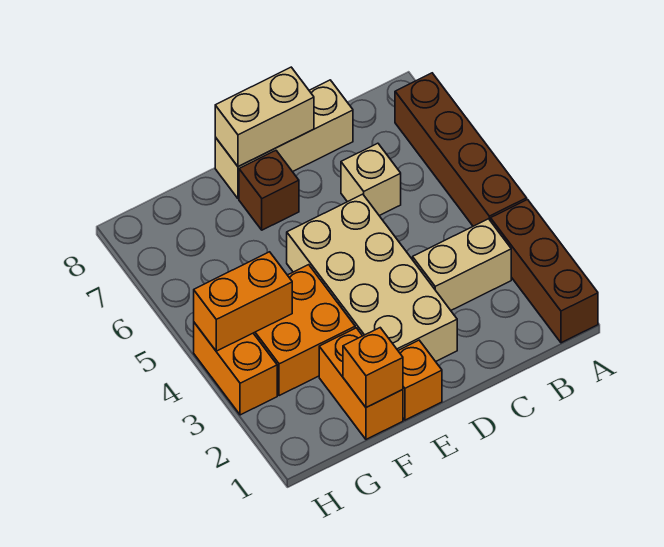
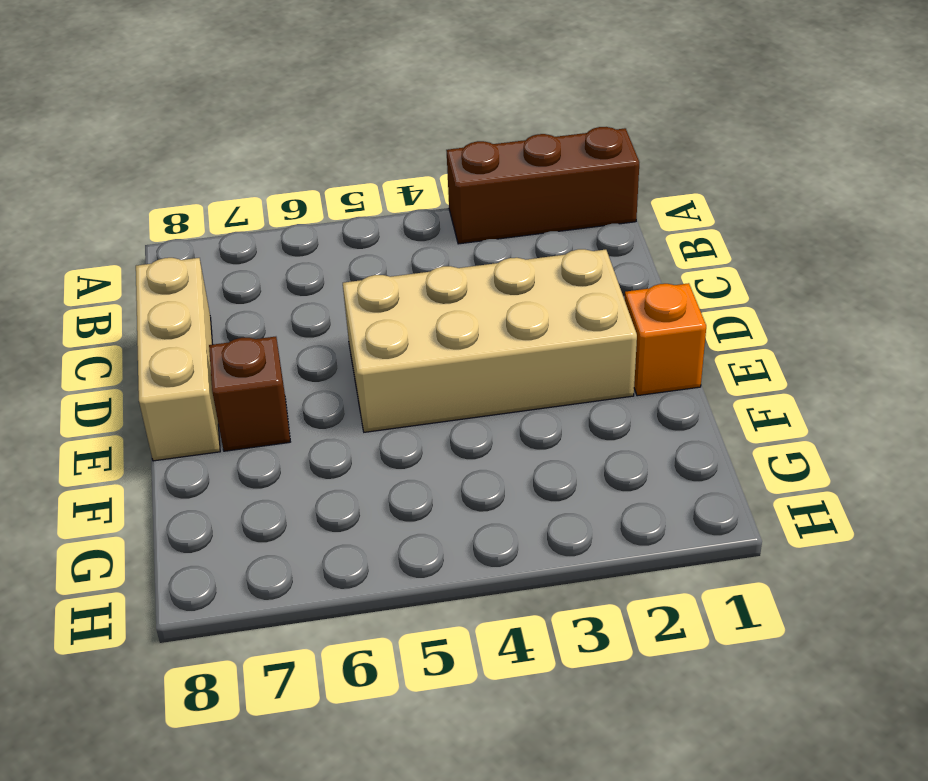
none -> brown 1x4 brick [395,73,527,226]
none -> tan 1x2 brick [413,219,511,310]
none -> tan 1x1 brick [341,143,401,216]

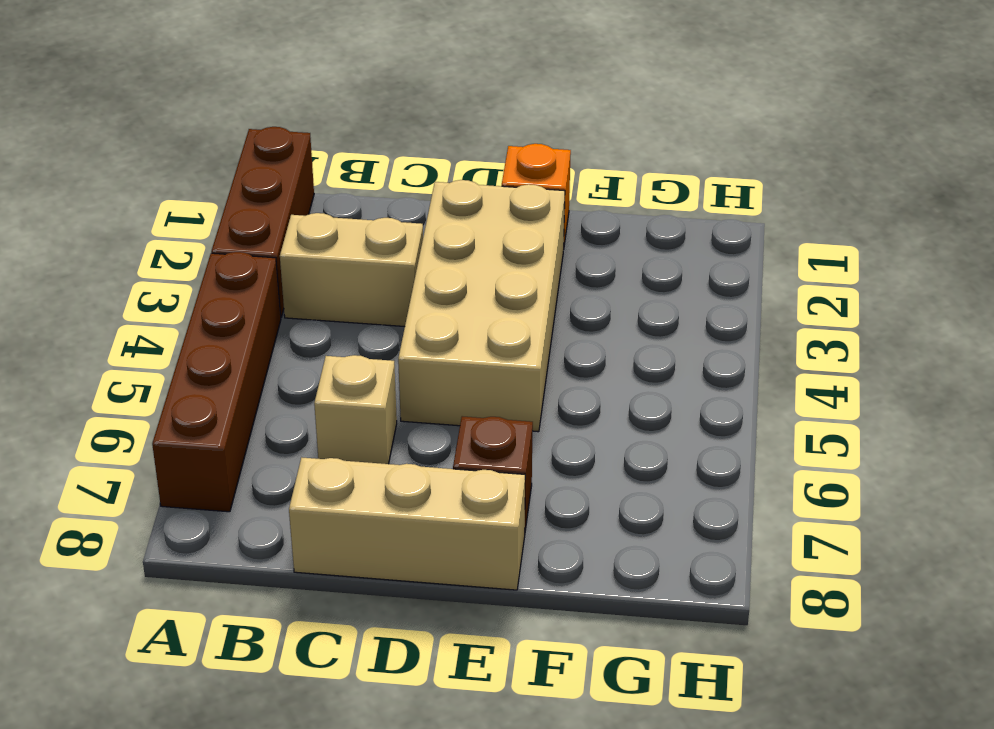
none -> orange 1x2 brick [319,328,403,439]
none -> orange 2x2 brick [254,265,355,396]
none -> orange 1x2 brick [194,323,277,415]

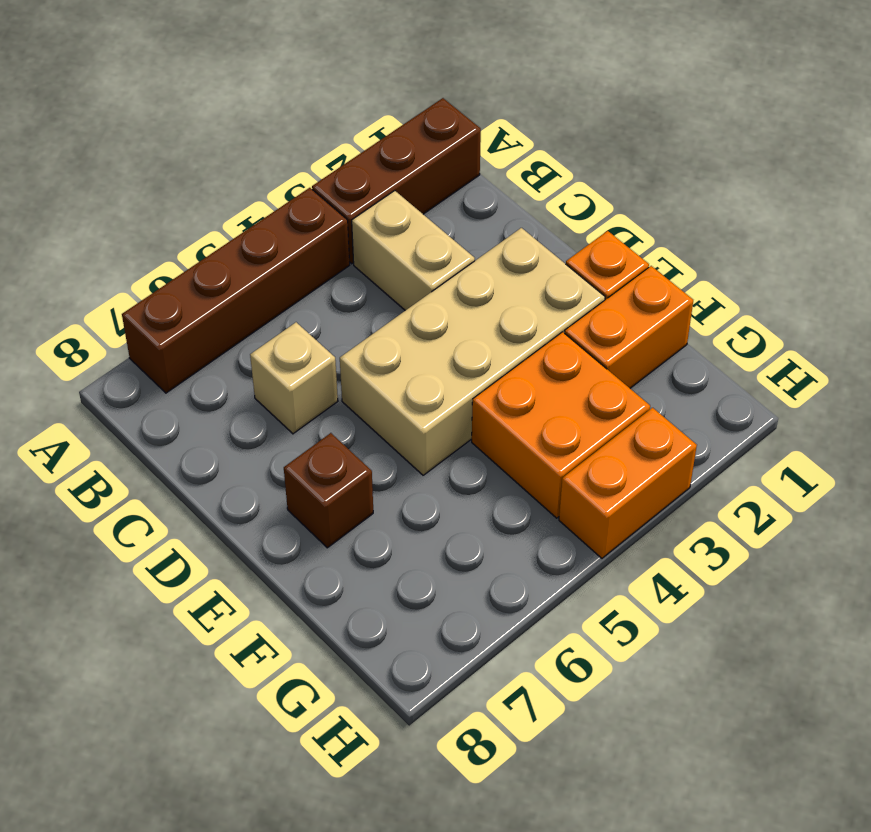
none -> tan 1x3 brick [215,80,353,199]
none -> tan 1x2 brick [215,67,314,167]
none -> orange 1x1 brick [343,328,403,407]

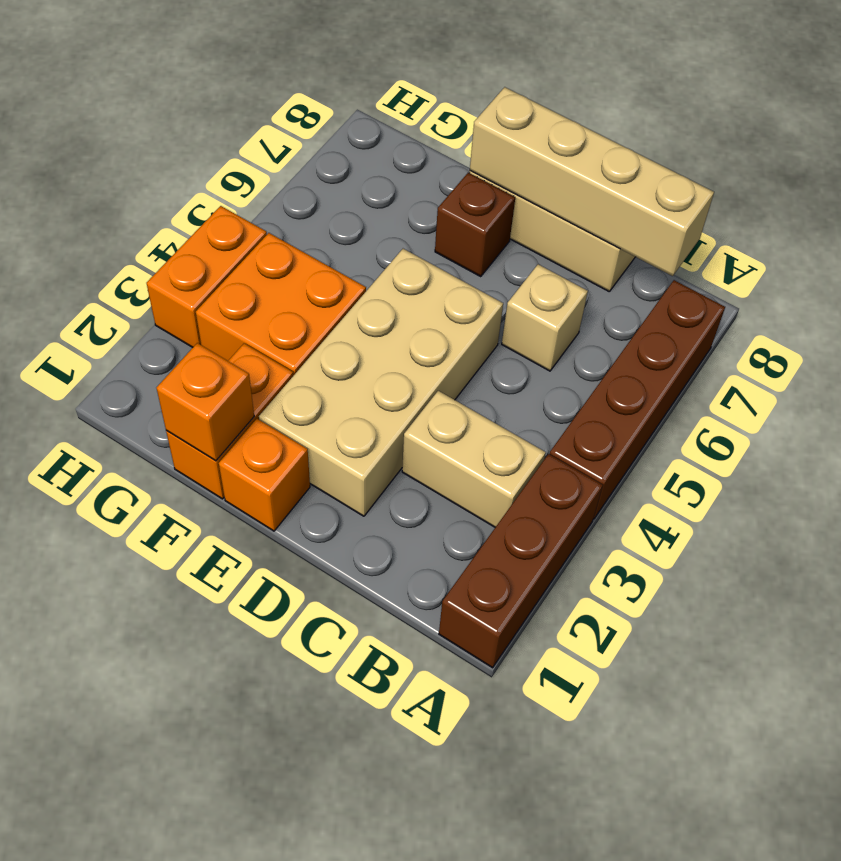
tan 1x4 brick [470,87,714,276] -> tan 1x2 brick [215,67,314,167]
none -> orange 1x2 brick [194,252,292,351]

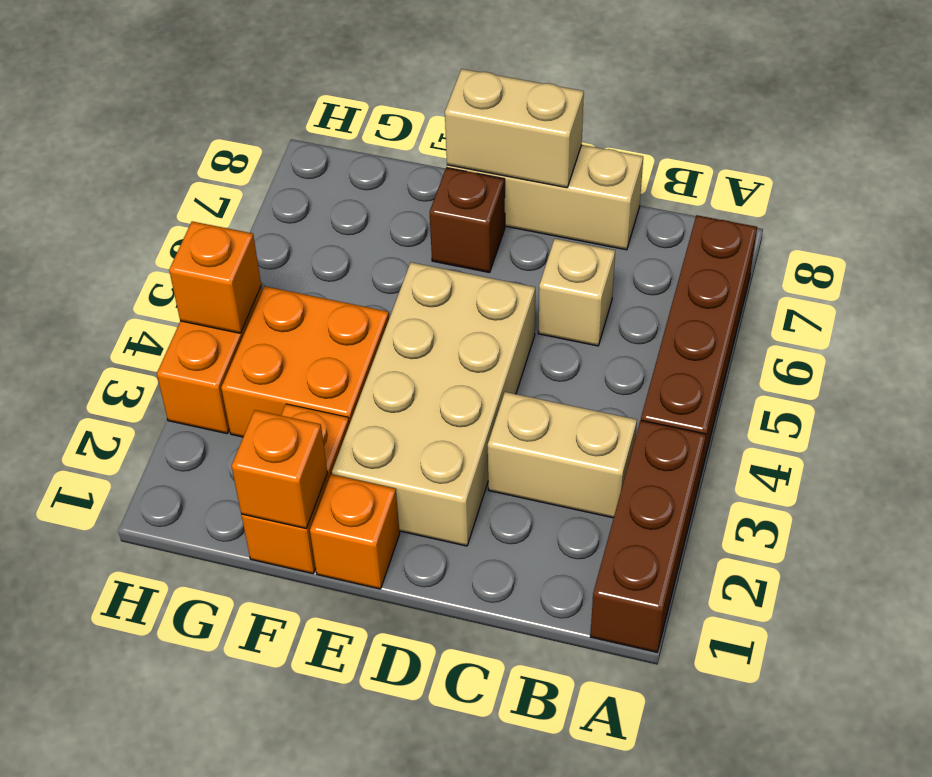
orange 1x1 brick [169,221,261,333] -> orange 1x2 brick [194,252,292,351]

